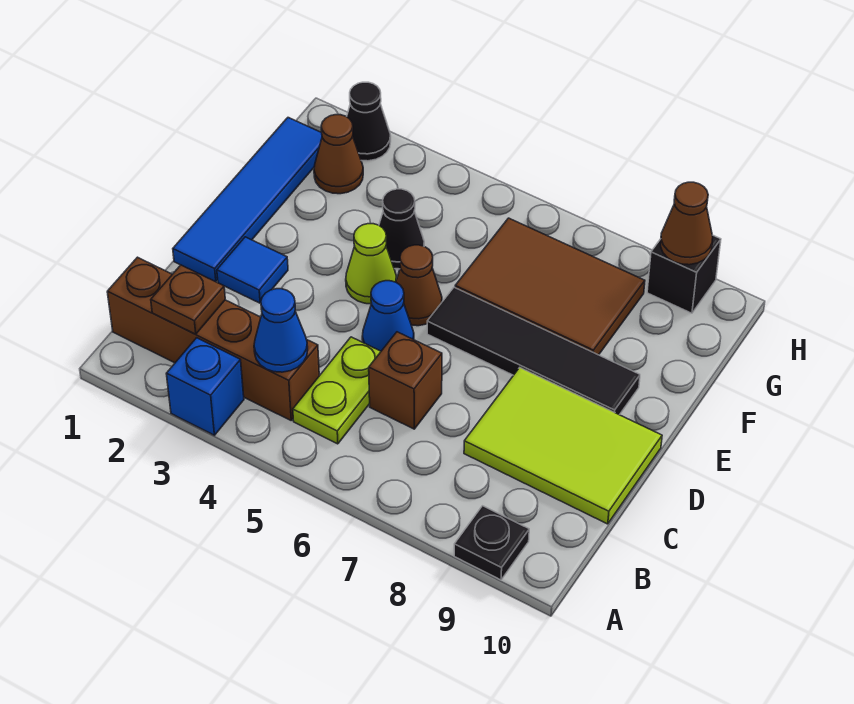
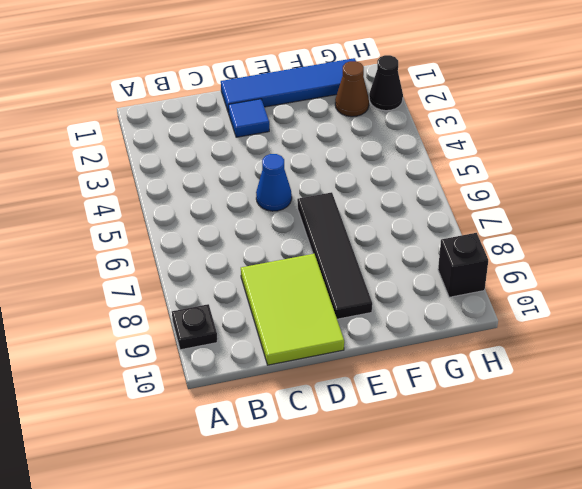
none -> blue 1x1 brick [166,338,244,435]
none -> brown 1x4 brick [107,257,319,420]
none -> lime 1x2 plate [293,337,381,444]

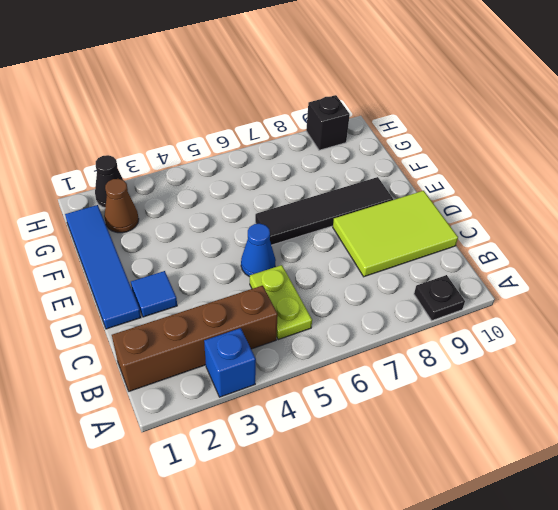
none -> brown 1x1 brick [369,332,442,429]
none -> lime 1x1 cone [346,224,396,304]
none -> brown 1x1 cone [396,245,442,326]

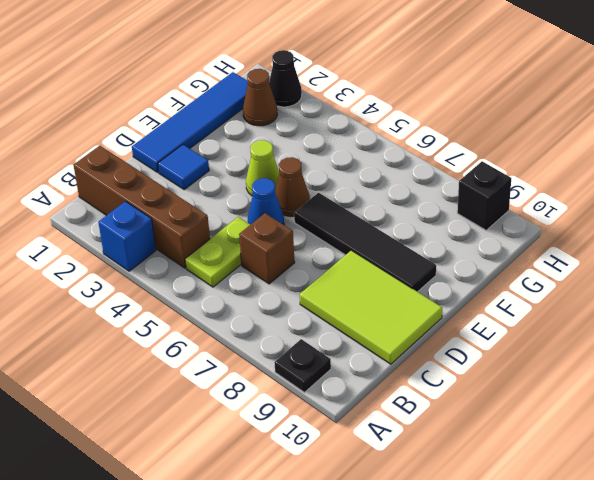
none -> black 1x1 cone [379,189,424,269]
none -> brown 2x3 tile [455,218,645,355]
none -> brown 1x1 plate [151,265,225,334]

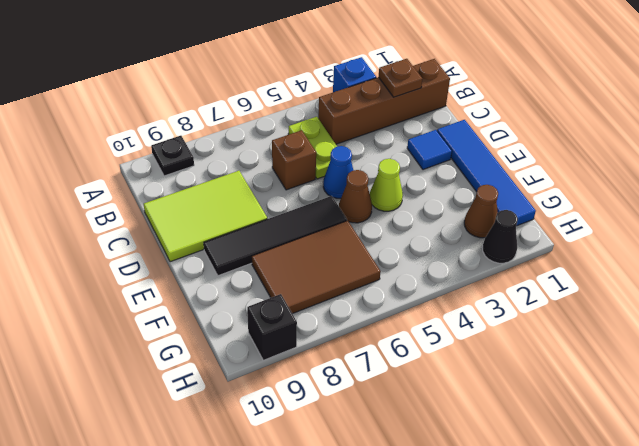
none -> black 1x1 cone [379,189,424,269]
none -> blue 1x1 cone [254,289,308,372]
none -> brown 1x1 cone [661,182,713,265]

